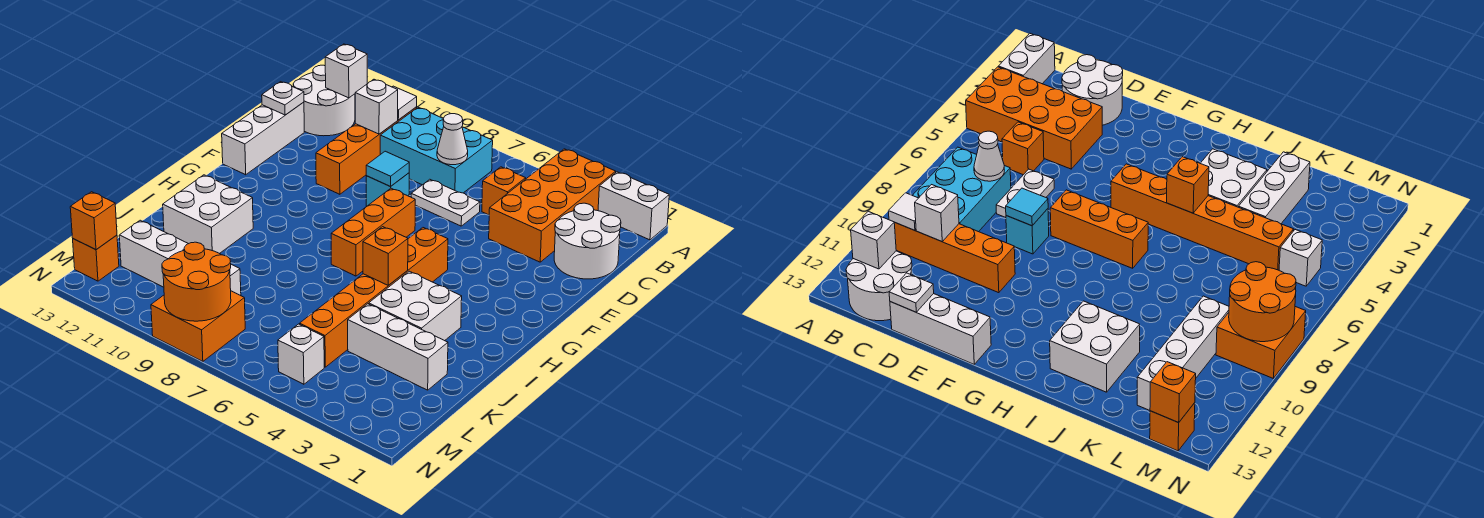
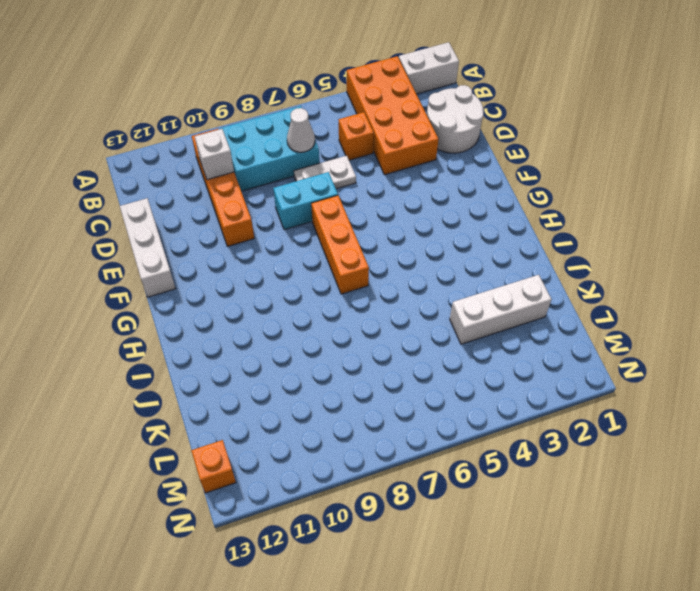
cyan 1x2 brick [273,172,338,230] -> cyan 1x1 brick [366,173,409,207]
none -> white 2x2 round brick [293,65,355,136]
none -> orange 1x6 brick [300,228,448,367]
none -> white 2x2 brick [369,271,462,341]

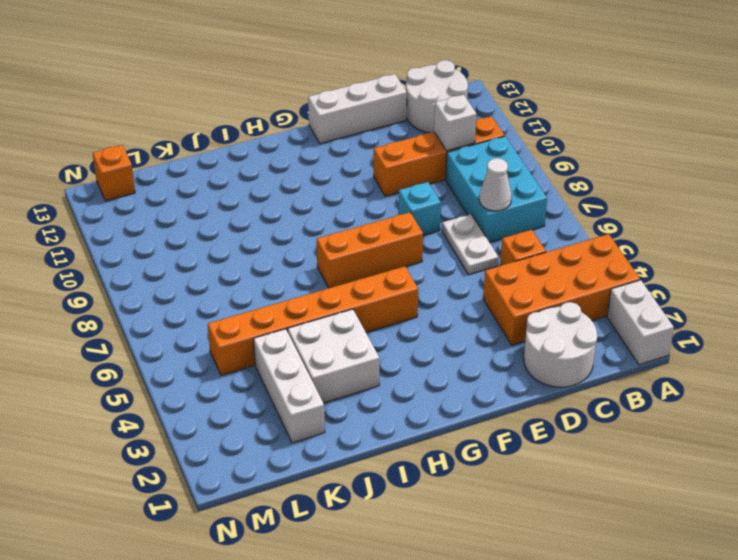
none -> white 2x2 brick [163,175,253,254]
none -> white 1x4 brick [119,220,241,296]
none -> white 1x1 brick [278,324,324,384]

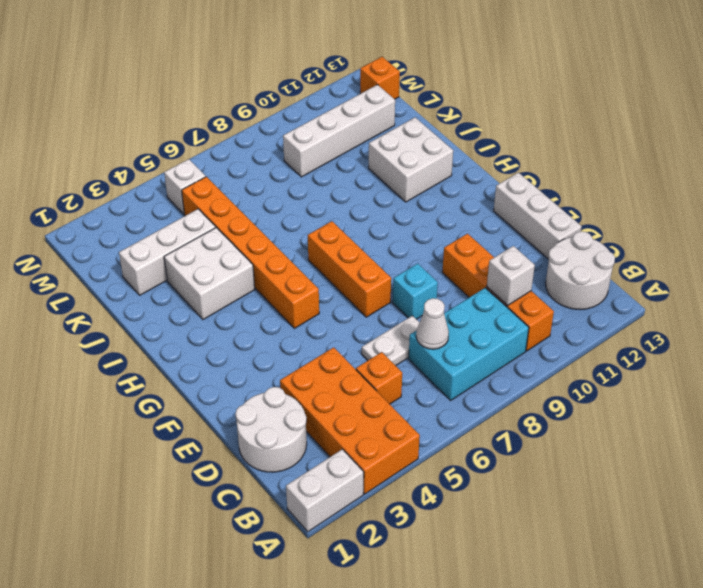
none -> orange 2x2 brick [151,291,245,362]
none -> white 1x1 tile [393,86,417,120]
none -> white 1x1 brick [325,44,367,98]

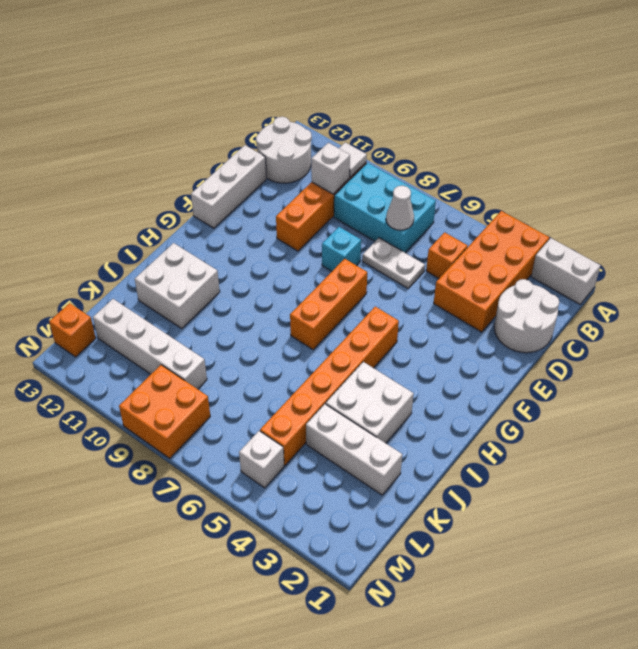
none -> white 1x1 brick [325,44,367,98]
none -> white 1x1 plate [262,82,304,115]
none -> cyan 1x1 tile [366,151,409,187]

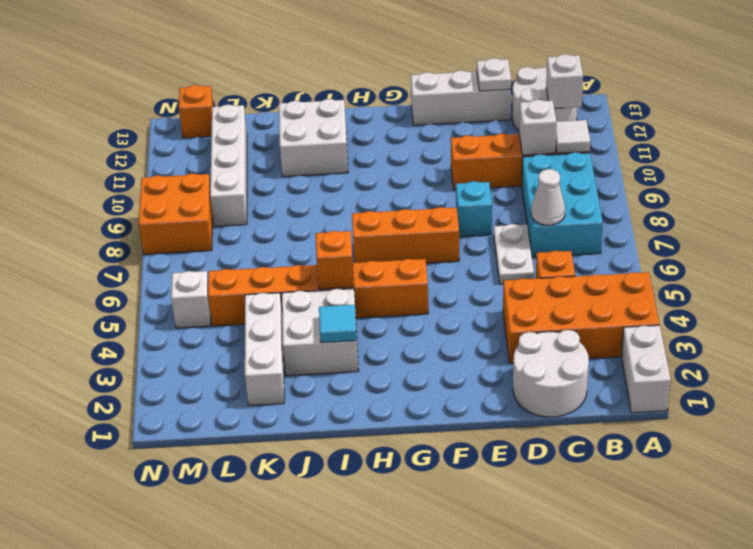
cyan 1x1 tile [319,305,357,343] -> cyan 1x1 tile moved to [366,151,409,187]
none -> orange 2x2 round brick [162,242,231,321]
none -> orange 1x1 brick [70,192,117,250]

